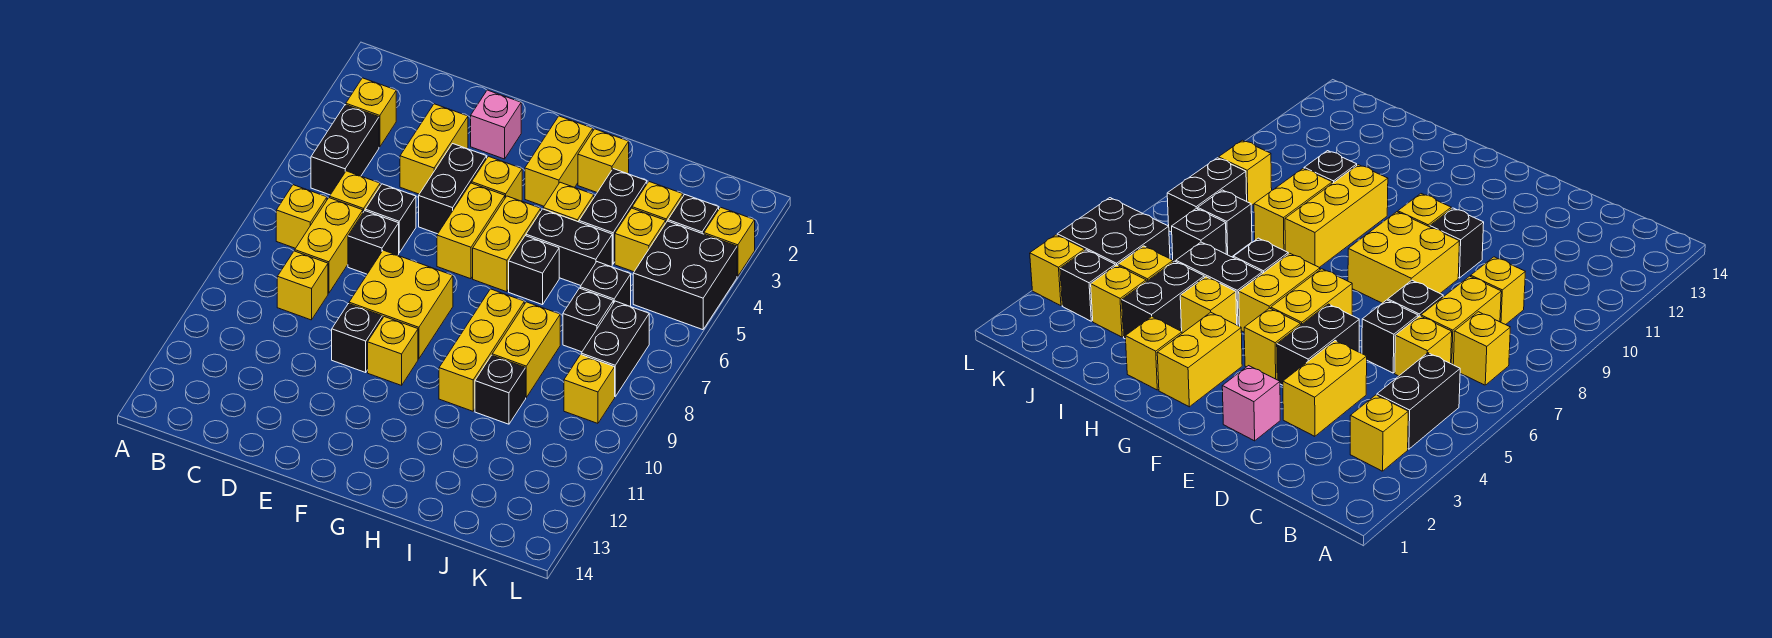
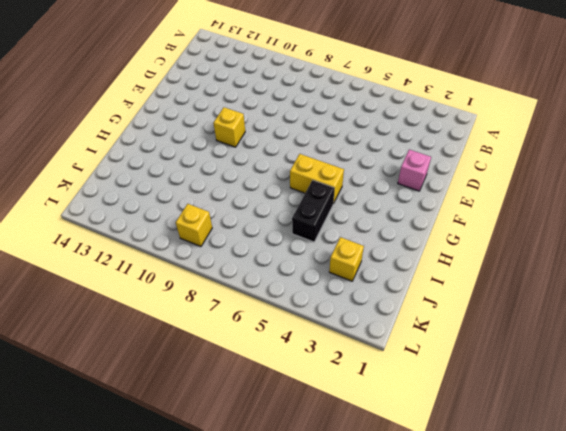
none -> yellow 1x1 brick [346,78,396,147]
none -> black 1x2 brick [311,105,379,195]
none -> yellow 1x1 brick [276,185,327,248]
none -> yellow 1x1 brick [330,171,380,212]

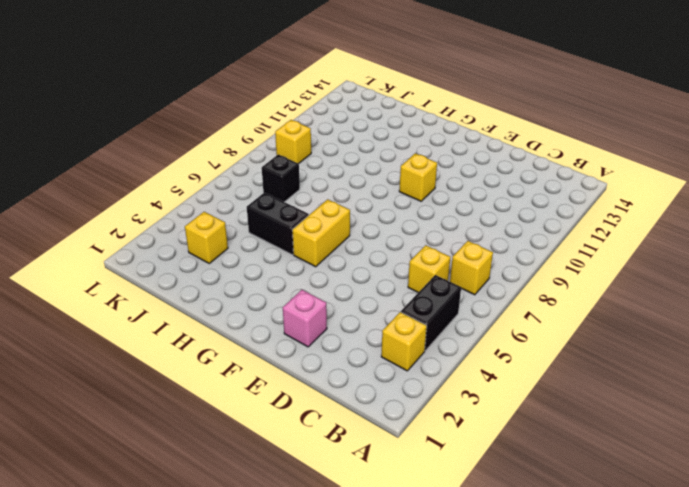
none -> yellow 1x2 brick [295,198,363,293]
none -> yellow 1x1 brick [277,251,328,320]
none -> yellow 1x2 brick [400,104,468,194]
none -> black 1x1 brick [365,184,416,253]

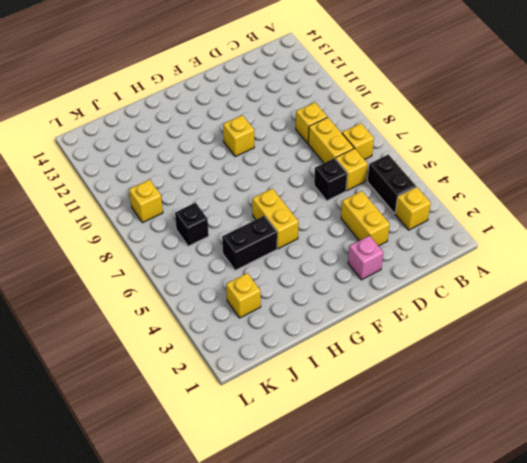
none -> black 1x1 brick [348,211,399,274]
none -> black 1x2 brick [419,144,487,234]
none -> yellow 2x2 brick [349,250,453,359]
none -> black 1x1 brick [332,304,382,372]

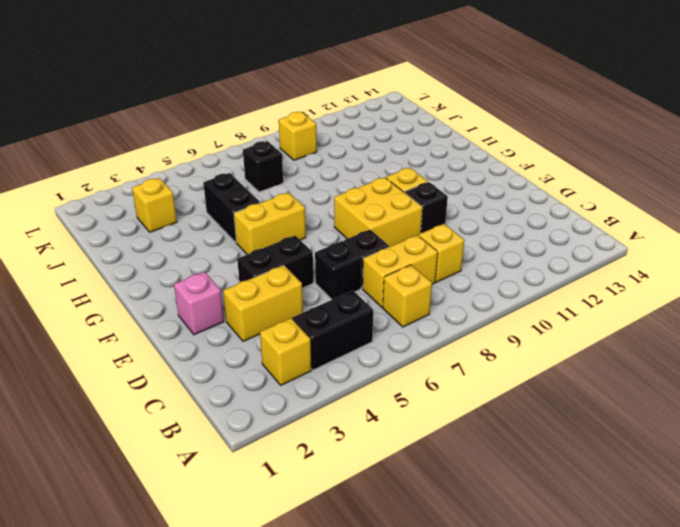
none -> yellow 1x1 brick [330,171,380,212]
none -> yellow 1x1 brick [472,156,522,201]
none -> yellow 1x2 brick [437,183,505,279]
none -> yellow 1x2 brick [525,116,593,206]

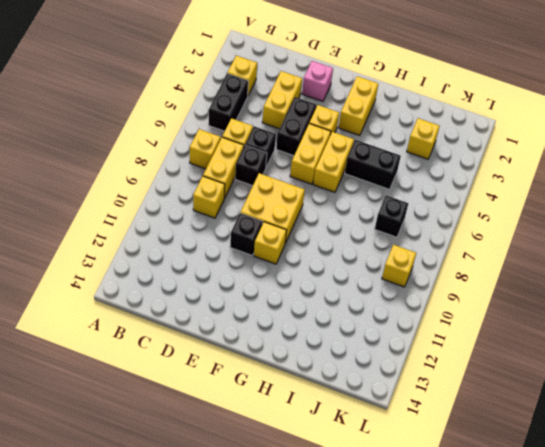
none -> yellow 1x1 brick [578,129,629,192]
none -> yellow 1x1 brick [543,182,594,222]
none -> black 1x1 brick [509,236,559,305]
none -> yellow 1x3 brick [439,289,524,411]

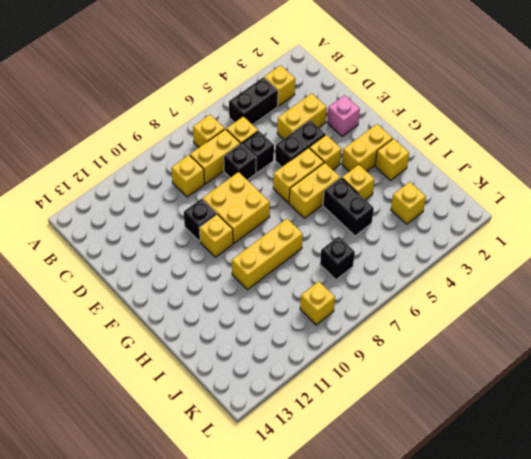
none -> black 1x1 brick [509,236,559,305]
none -> black 1x2 brick [579,169,647,264]
none -> yellow 1x2 brick [492,302,560,397]
none -> black 1x1 brick [475,355,526,424]

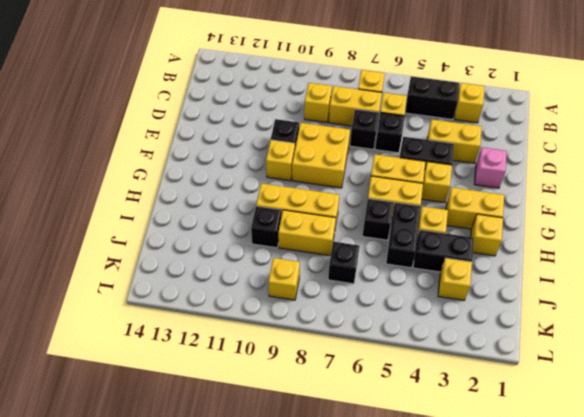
none -> yellow 1x1 brick [615,208,666,272]
none -> black 1x1 brick [580,262,631,306]
none -> black 1x1 brick [668,194,719,234]
none -> black 2x2 brick [633,221,737,330]

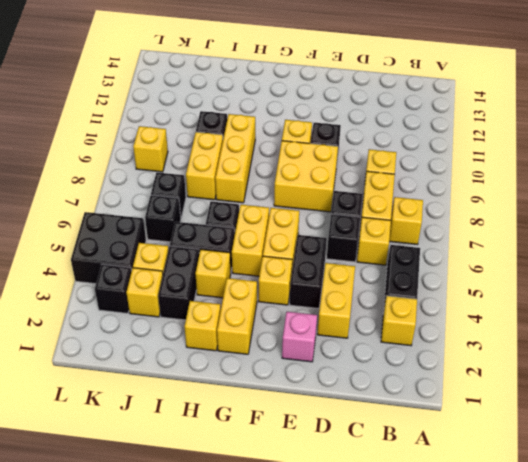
none -> black 1x2 brick [581,301,649,397]
none -> yellow 1x1 brick [704,207,755,276]

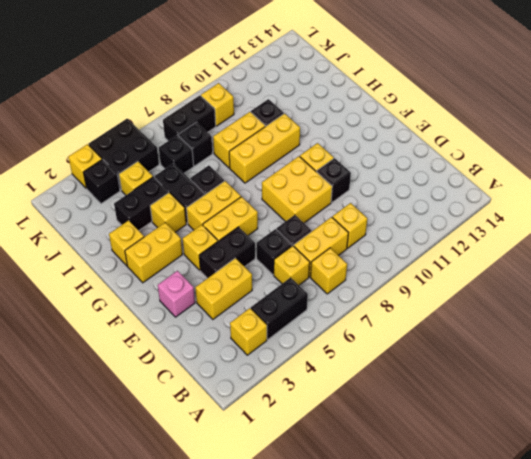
none -> yellow 1x1 brick [632,182,683,222]

